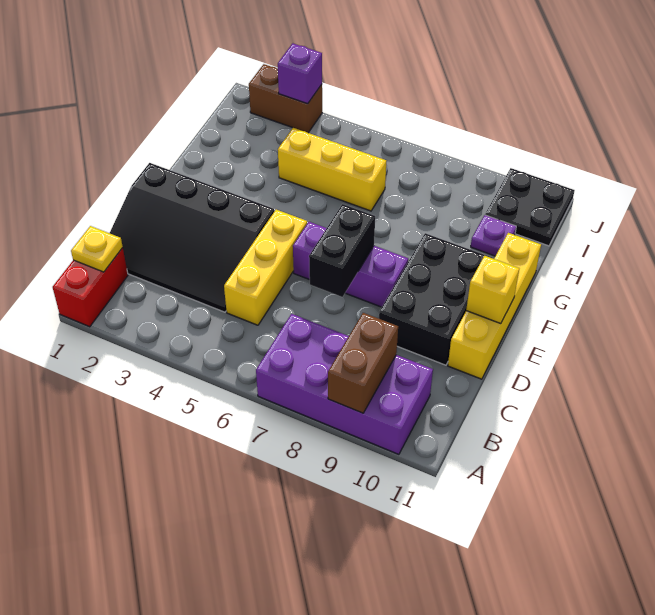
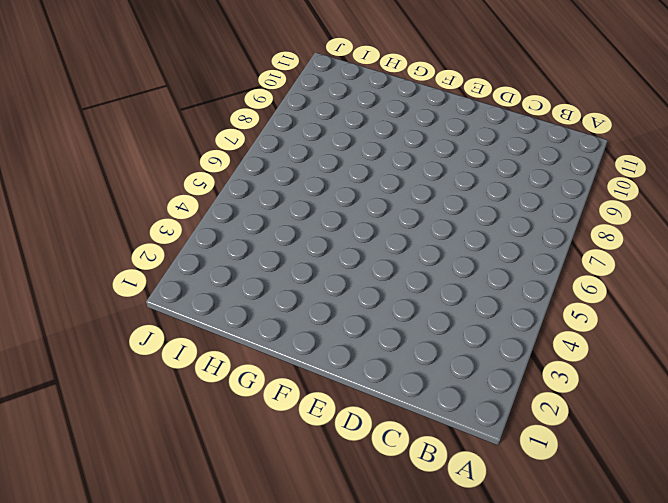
none -> red 1x2 brick [53,248,128,327]
none -> purple 2x4 brick [256,314,433,454]
none -> black 3x4 slope [110,163,274,312]

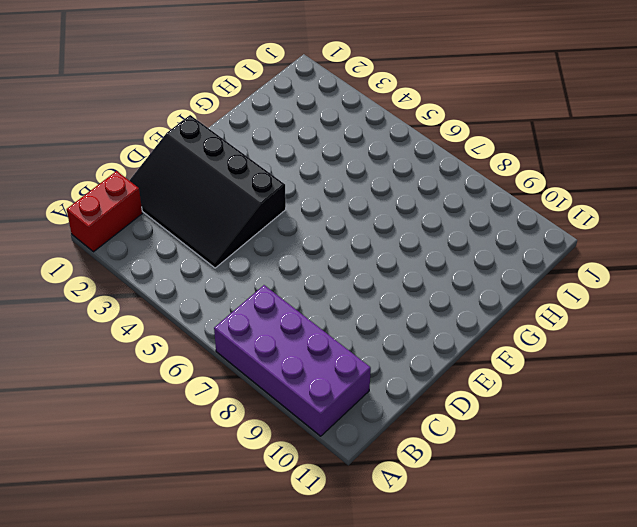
none -> yellow 1x3 brick [224,210,307,325]
none -> black 2x3 brick [379,233,492,365]
none -> yellow 1x4 brick [448,233,541,379]

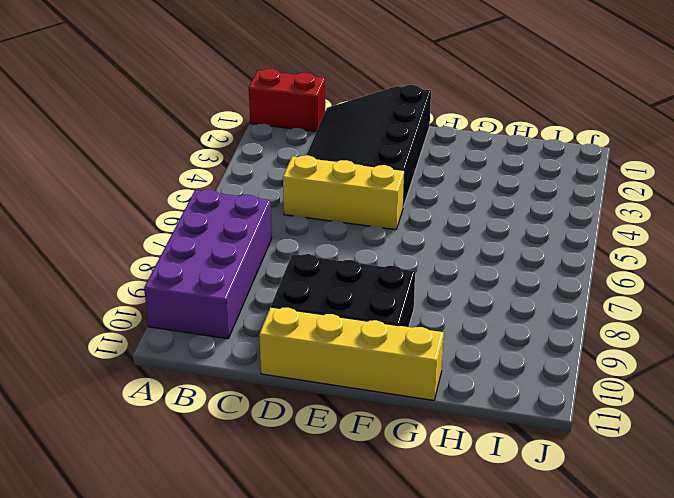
none -> purple 1x3 brick [293,222,408,307]
none -> yellow 1x3 brick [278,128,386,211]
none -> purple 1x1 plate [471,215,516,256]

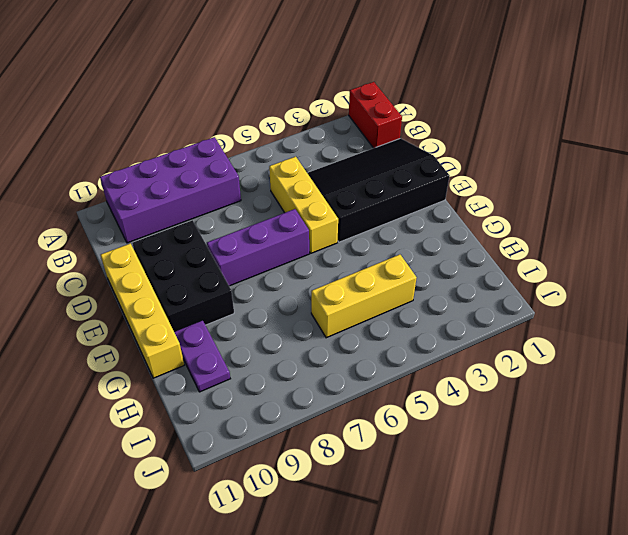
purple 1x2 plate [174,320,230,392] -> purple 1x1 plate [471,215,516,256]
none -> black 2x2 plate [485,168,575,246]
none -> brown 1x2 brick [249,64,322,133]
none -> brown 1x2 brick [328,313,398,413]

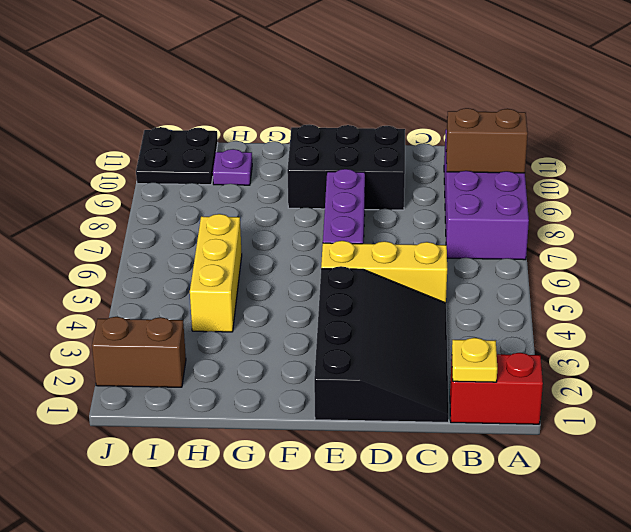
brown 1x2 brick [92,317,186,387] -> brown 1x2 brick turned to [249,64,322,133]
none -> yellow 1x4 brick [448,233,541,379]
none -> black 1x2 brick [309,204,375,297]
none -> yellow 1x1 brick [466,256,519,324]

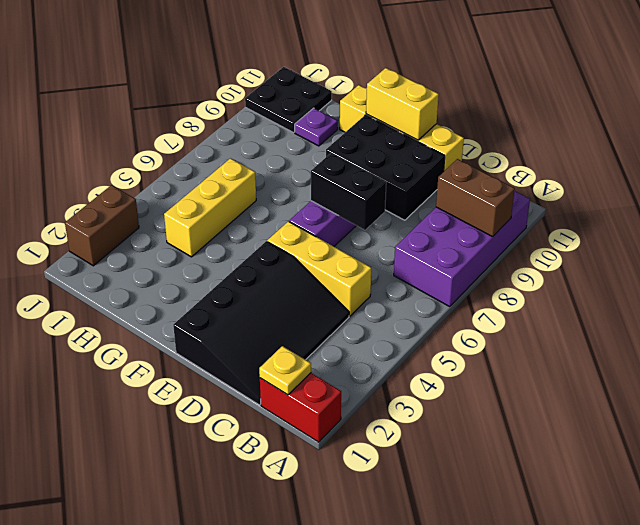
yellow 1x2 brick [366,68,439,140] -> yellow 1x1 brick [466,256,519,324]
none -> purple 1x1 brick [278,43,322,104]

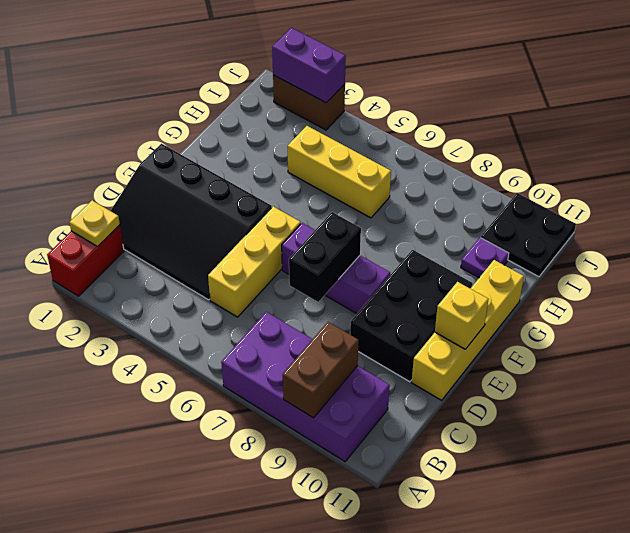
purple 1x2 brick [272,28,346,103] -> purple 1x1 brick [278,43,322,104]

